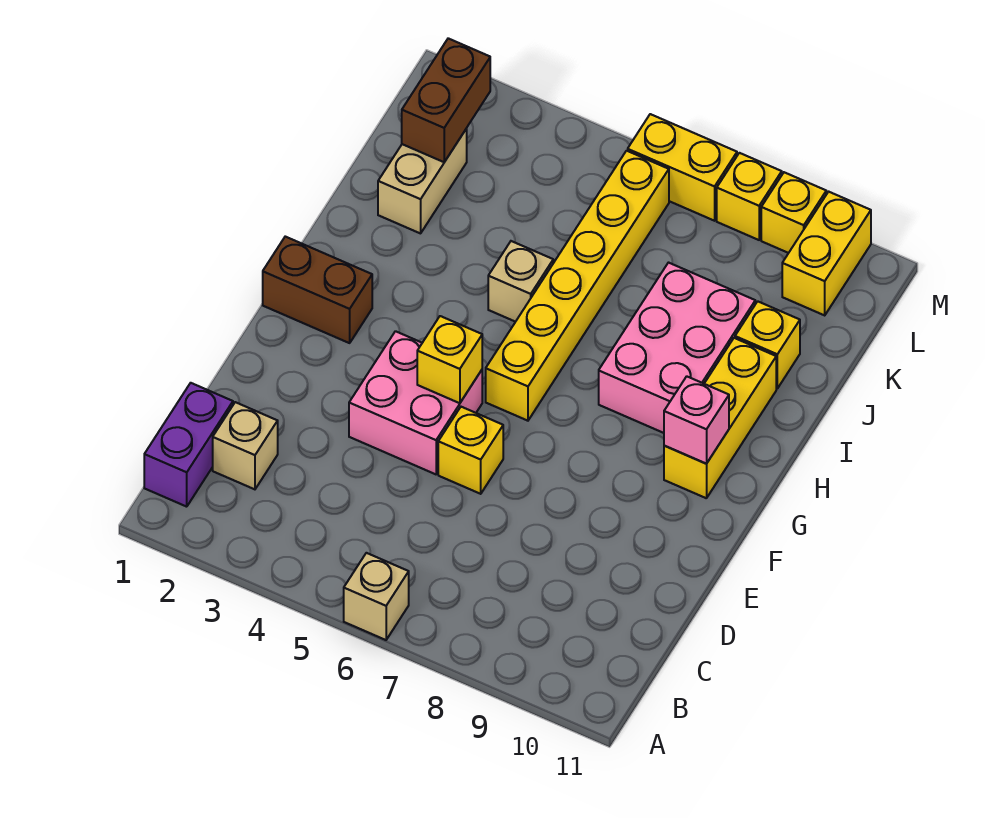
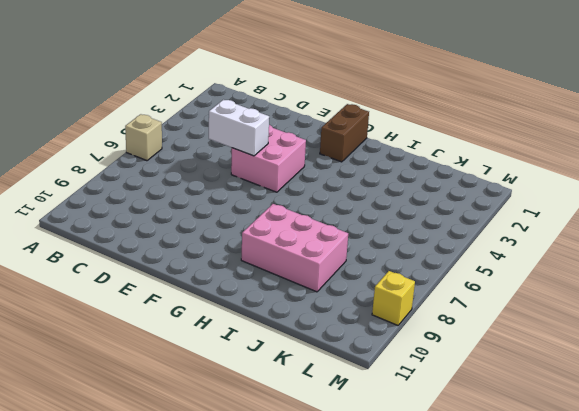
white 1x2 brick [209,100,269,156] -> none
none -> purple 1x2 brick [144,383,233,507]
none -> tan 1x1 brick [213,402,278,489]
none -> yellow 1x1 brick [438,407,503,494]

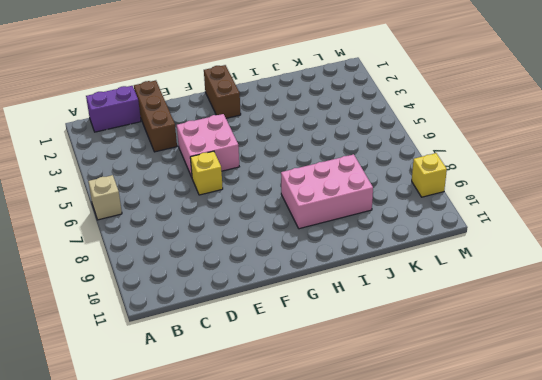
brown 1x3 brick [134,80,177,152] -> none
none -> tan 1x1 brick [213,402,278,489]
none -> yellow 1x6 brick [486,151,669,421]
none -> yellow 1x3 brick [664,338,776,498]

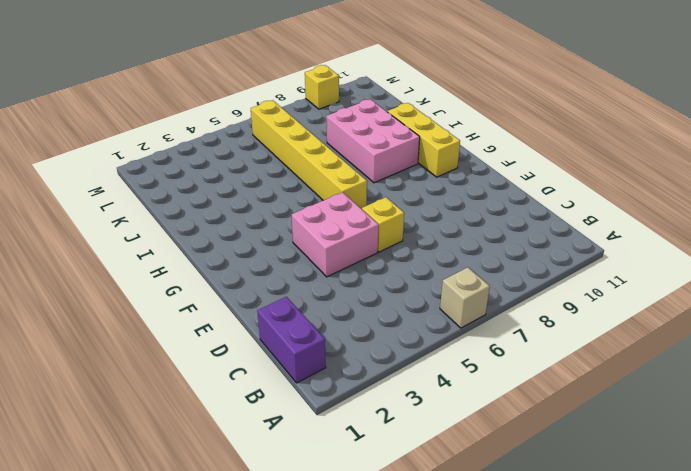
none -> tan 1x1 brick [213,402,278,489]
none -> brown 1x2 brick [263,237,372,343]
none -> tan 1x1 brick [488,241,553,322]

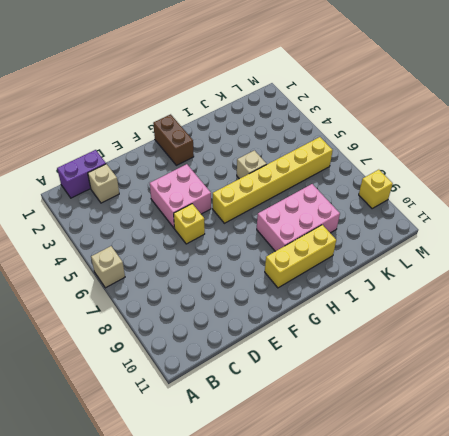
none -> tan 1x2 brick [378,129,467,233]
none -> yellow 1x1 brick [735,301,800,388]
none -> yellow 1x2 brick [782,192,871,315]

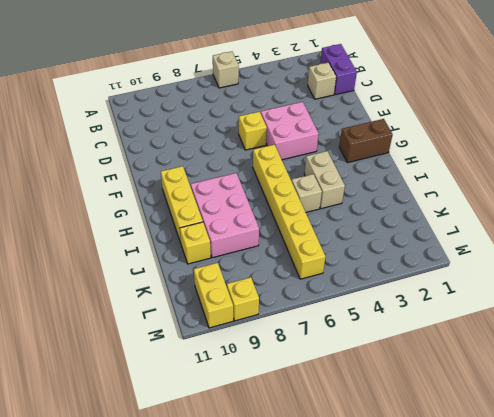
tan 1x2 brick [304,151,345,209] -> tan 1x2 brick moved to [378,129,467,233]
none -> yellow 1x2 brick [628,114,737,221]
none -> yellow 1x1 brick [717,153,782,240]
none -> yellow 1x1 brick [417,316,482,403]

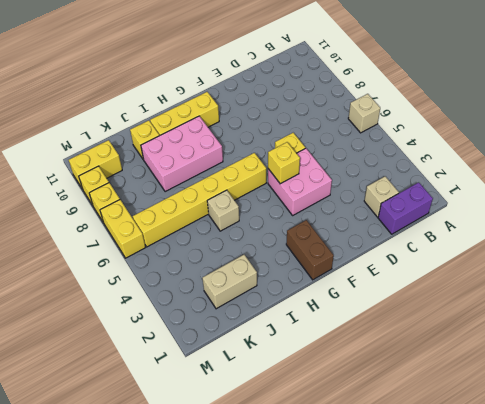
none -> pink 1x1 brick [664,376,729,464]
none -> brown 1x2 brick [402,38,490,162]

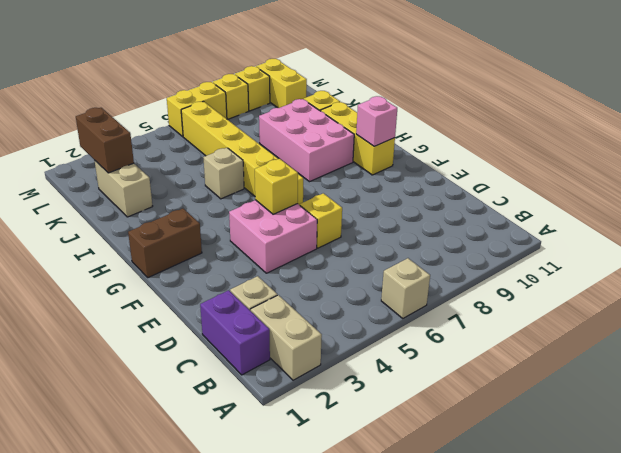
tan 1x2 brick [251,295,322,380] -> none

